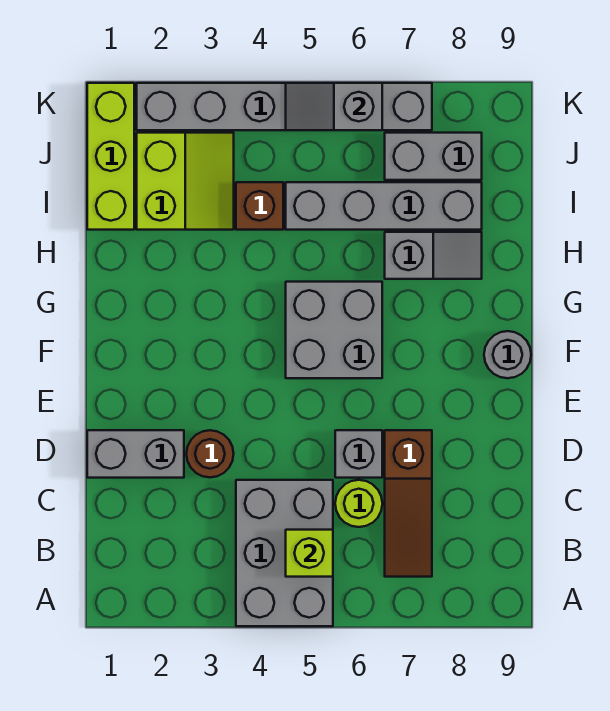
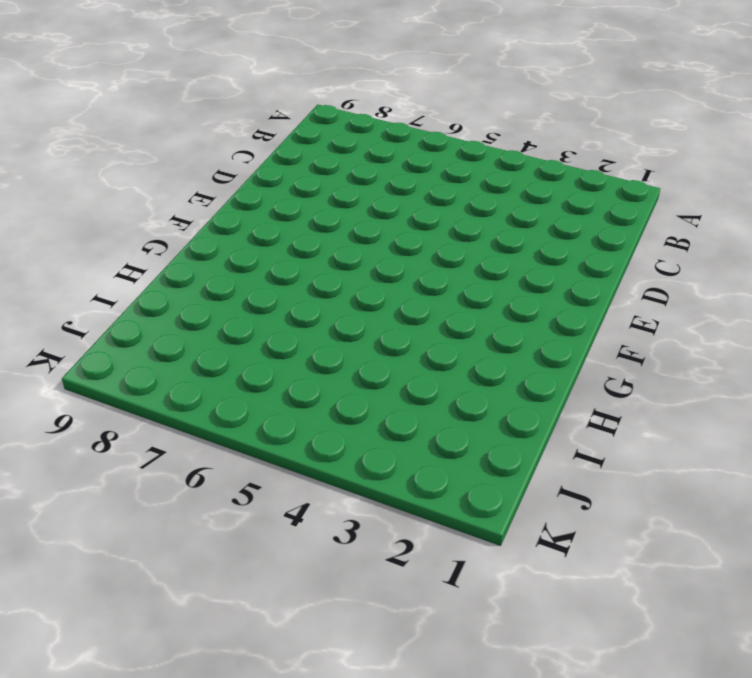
none -> grey 2x3 brick [236,480,333,626]
none -> brown 1x3 slope [385,430,432,577]
none -> lime 1x1 round brick [335,480,382,527]

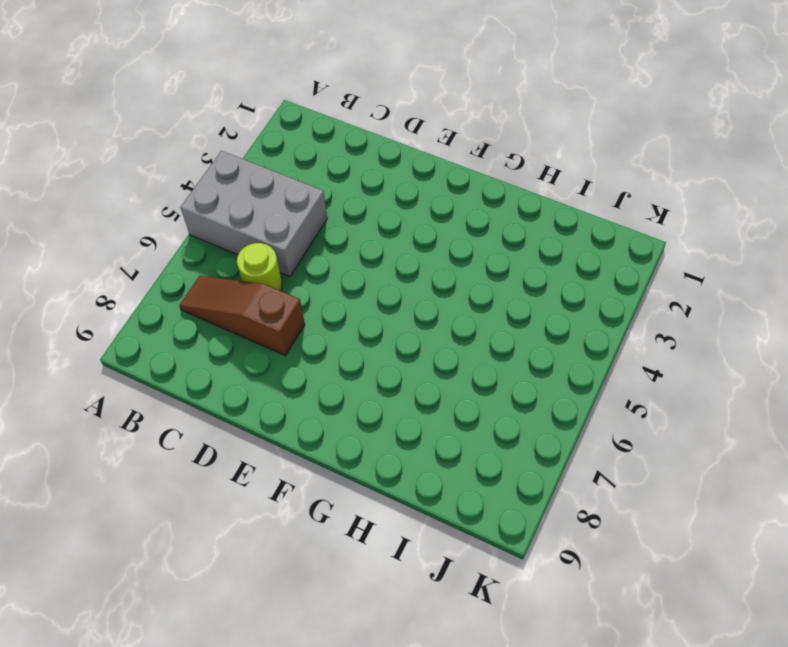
none -> grey 1x2 brick [87,430,184,478]
none -> brown 1x1 round brick [186,430,234,477]
none -> grey 1x1 brick [335,430,382,478]

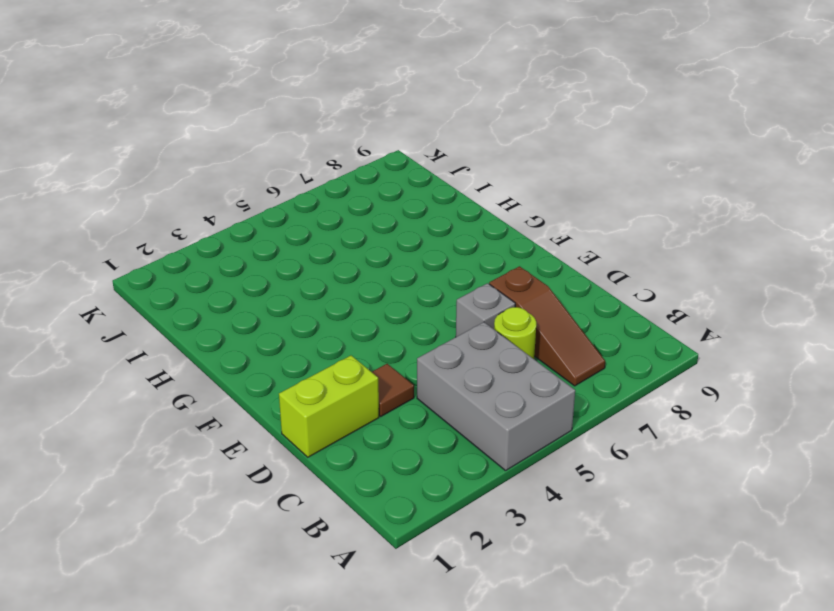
lime 1x2 brick [279,356,379,457] -> grey 1x2 brick [87,430,184,478]
brown 1x1 tile [372,364,414,416] -> brown 1x1 round brick [186,430,234,477]
none -> grey 2x2 brick [286,282,382,378]
none -> grey 1x1 round brick [484,331,531,378]
none -> grey 1x2 slope [385,232,482,279]

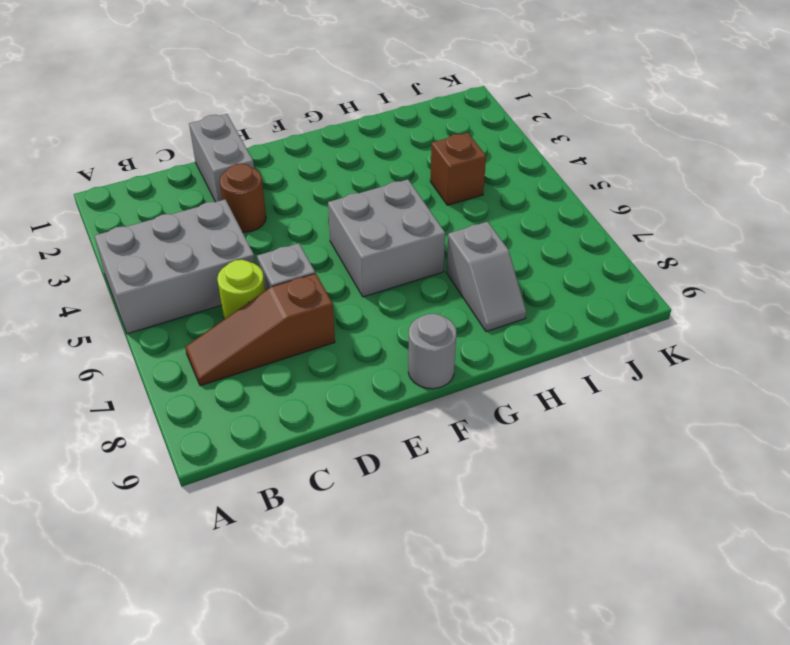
none -> lime 1x3 brick [87,83,134,230]
none -> lime 2x2 slope [137,133,234,230]
none -> grey 1x4 brick [286,182,482,230]

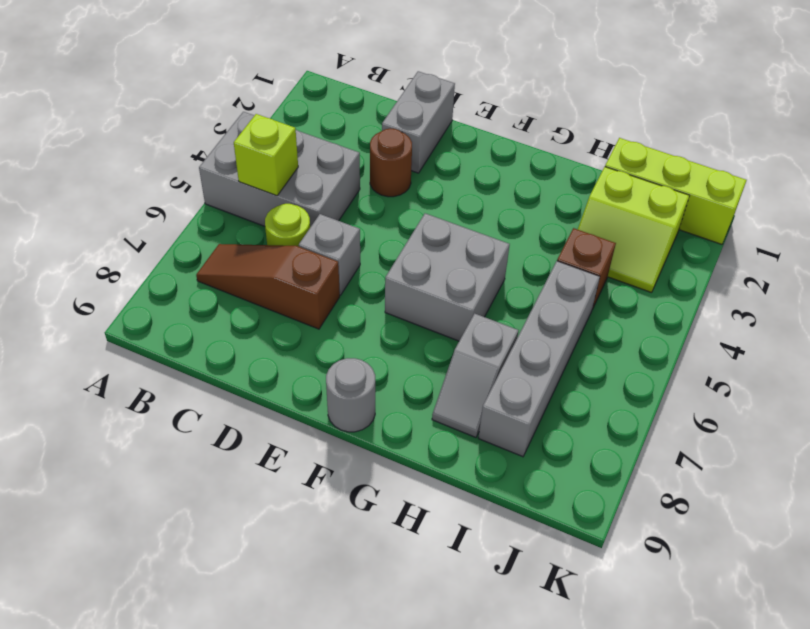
none -> grey 1x2 brick [385,133,482,180]
none -> grey 1x6 brick [137,83,432,130]
none -> grey 1x2 slope [286,83,382,130]

